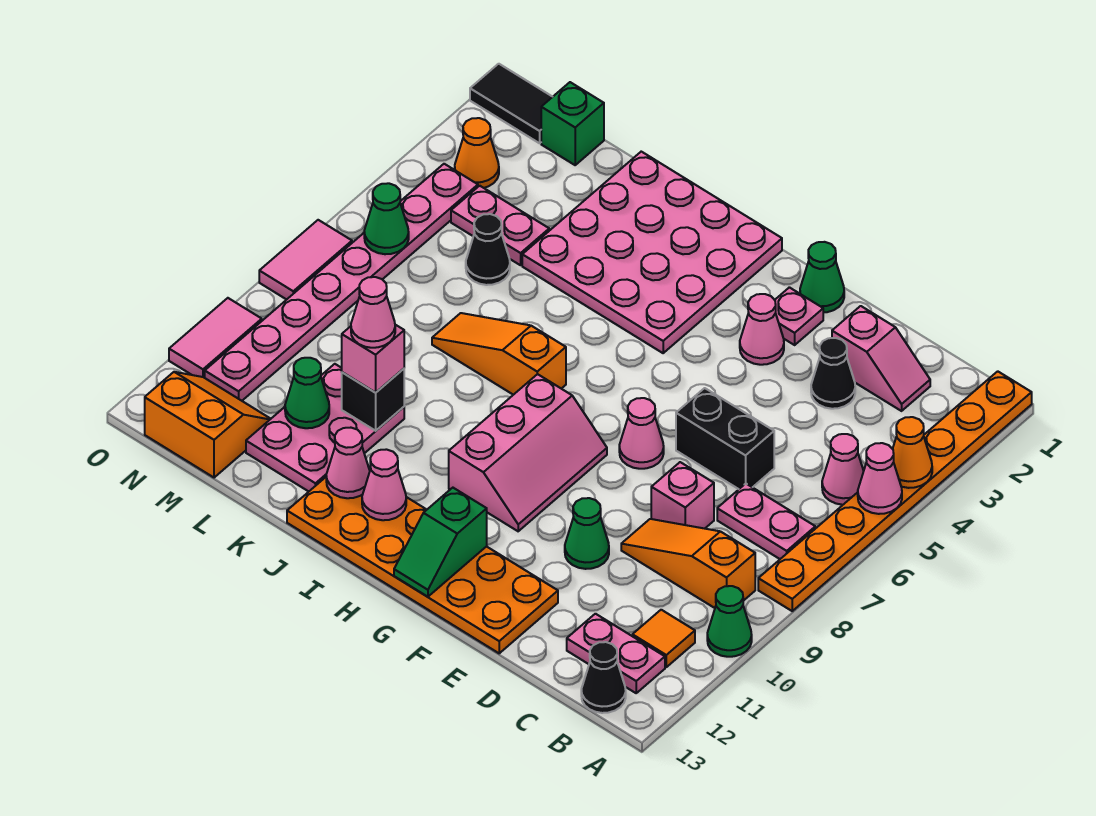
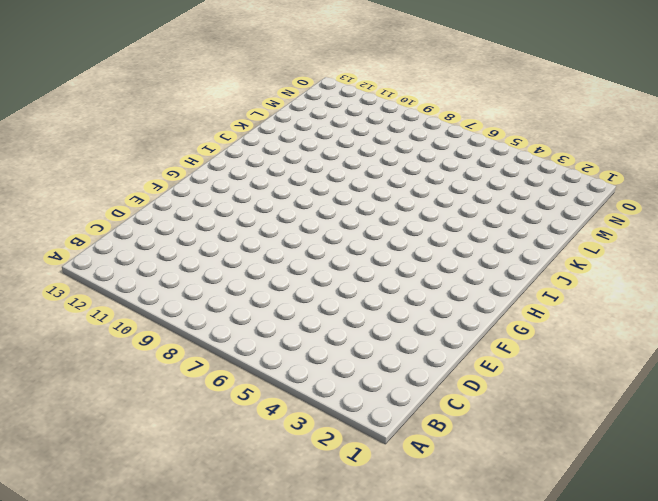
none -> orange 1x8 plate [758,371,1032,611]
none -> green 1x1 cone [707,586,752,657]
none -> pink 1x1 cone [822,434,864,505]
none -> pink 1x2 plate [717,484,815,559]

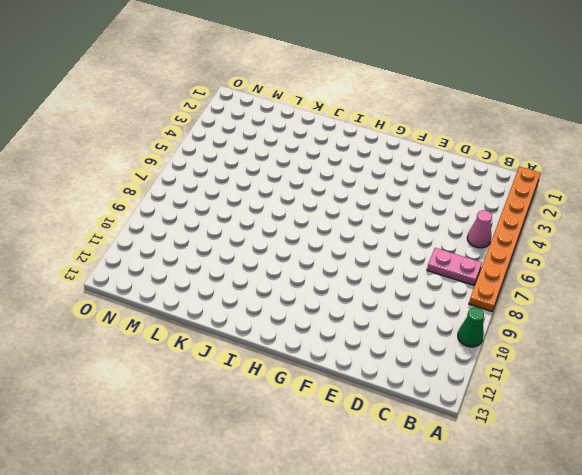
none -> orange 1x3 slope [621,519,755,608]
none -> orange 1x1 tile [632,610,695,667]
none -> pink 1x2 plate [567,614,665,693]
none -> black 1x1 cone [581,642,626,713]

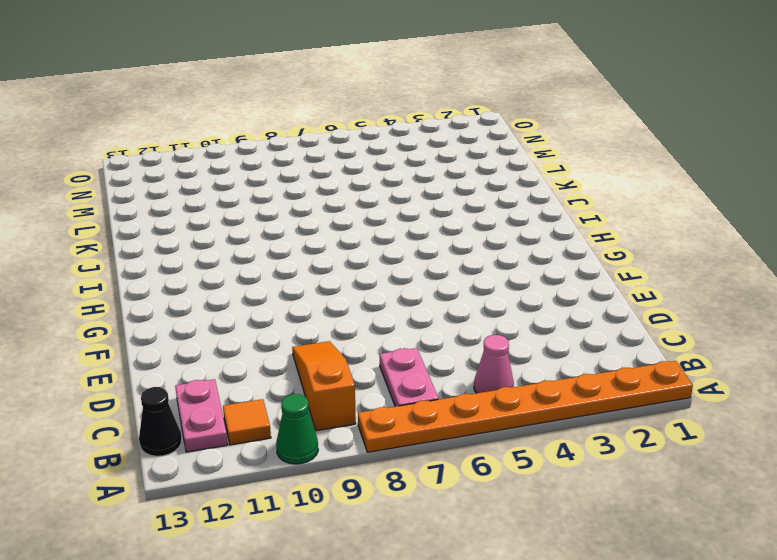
none -> pink 1x2 slope [832,306,930,411]
none -> black 1x1 cone [811,338,855,409]
none -> black 1x2 brick [676,388,774,489]
none -> pink 1x1 brick [651,462,714,529]

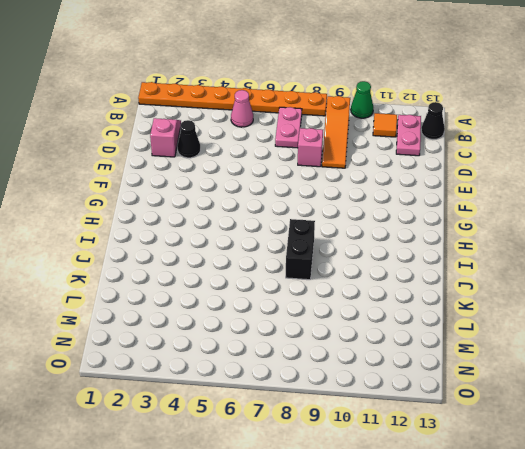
black 1x2 brick [286,219,315,280] -> black 1x2 brick moved to [676,388,774,489]
none -> green 1x1 cone [565,498,609,569]
none -> orange 2x6 plate [287,477,558,653]
none -> green 1x1 cone [800,242,844,312]
none -> pink 1x1 plate [775,287,823,345]

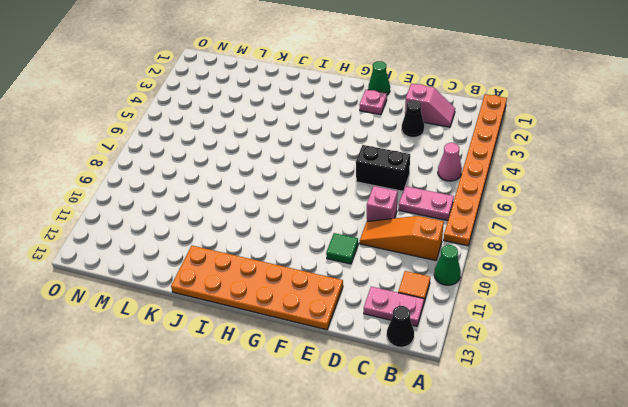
green 1x1 tile [326,233,358,264] -> green 1x1 cone [565,498,609,569]
none -> pink 1x1 cone [740,294,784,365]
none -> pink 1x1 cone [619,398,664,469]
none -> pink 2x3 slope [449,374,607,531]
none -> pink 4x4 plate [522,152,782,353]

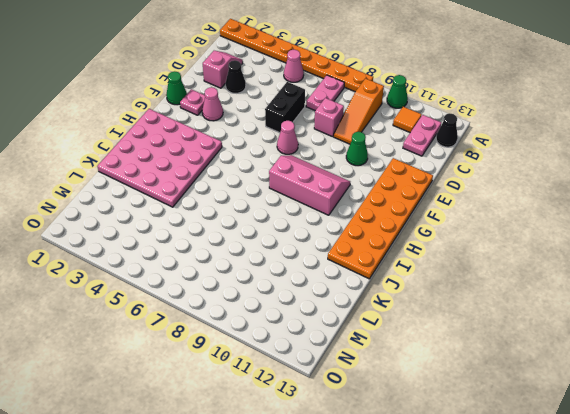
none -> orange 1x3 slope [432,313,566,395]
none -> pink 2x3 plate [246,364,404,491]
none -> pink 1x2 plate [451,186,549,265]
none -> black 1x1 cone [466,214,510,285]

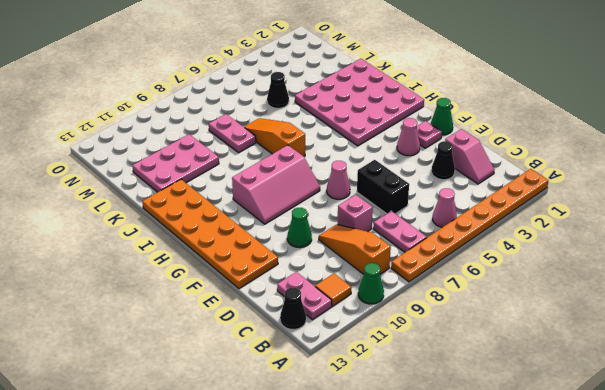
pink 1x2 plate [209,114,256,153] -> pink 1x2 plate moved to [451,186,549,265]
none -> green 1x1 brick [541,82,604,165]
none -> orange 2x2 slope [145,372,270,478]
none -> black 1x2 tile [470,64,552,143]
none -> orange 1x1 cone [455,118,499,188]

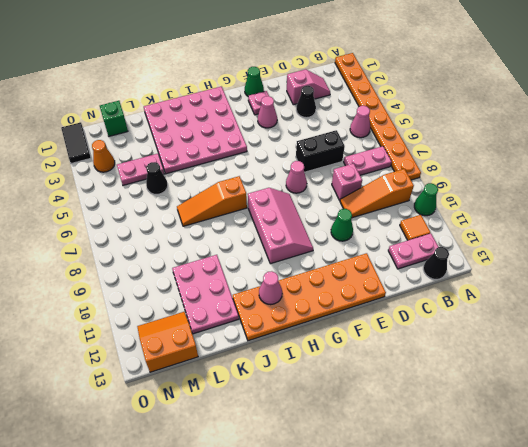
black 1x2 tile [61,122,91,164] -> black 1x2 tile turned to [470,64,552,143]
none -> pink 1x8 plate [205,164,478,401]
none -> pink 1x2 tile [259,220,352,300]
none -> pink 1x2 tile [169,298,262,378]
none -> orange 1x1 cone [893,417,932,488]

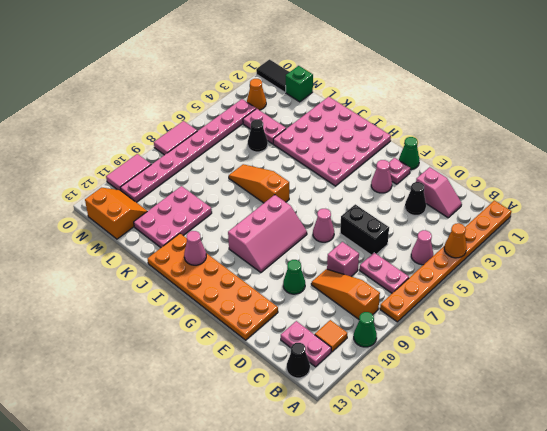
none -> pink 1x1 cone [858,443,902,514]
none -> green 1x2 slope [394,488,487,597]
none -> pink 1x1 cone [326,428,370,498]
none -> black 1x1 brick [342,369,404,431]

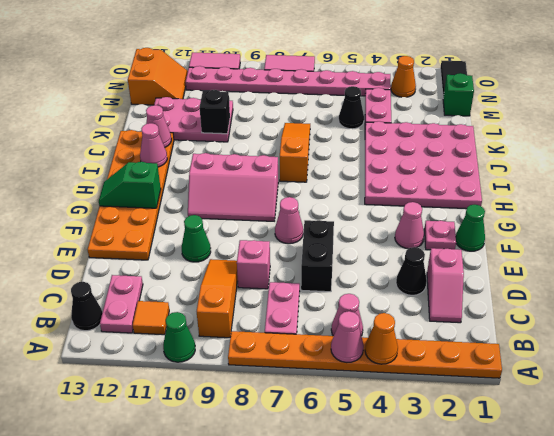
none -> green 1x1 cone [285,358,329,428]
none -> green 1x1 cone [364,183,409,254]
none -> pink 1x1 brick [342,325,404,393]
none -> pink 1x1 cone [351,277,395,348]

